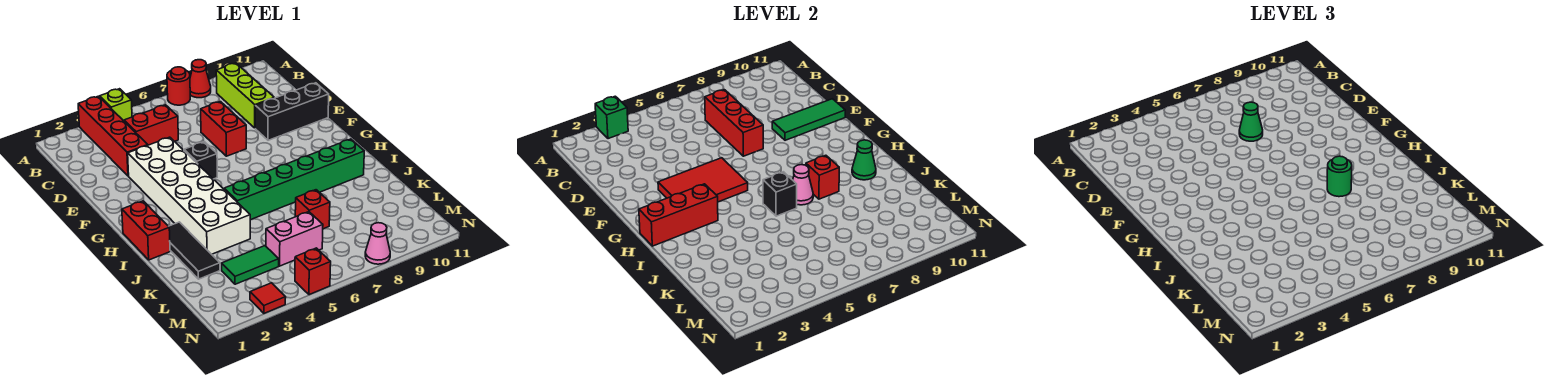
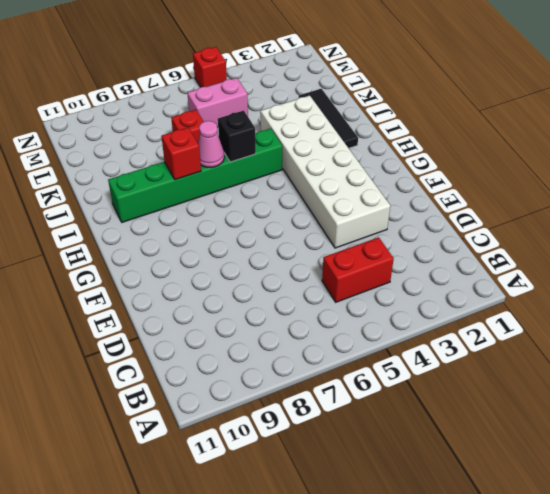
none -> red 1x4 brick [78,96,148,176]
none -> lime 1x1 brick [100,89,132,121]
none -> red 1x1 round brick [167,67,190,105]
none -> red 1x1 cone [190,60,211,98]

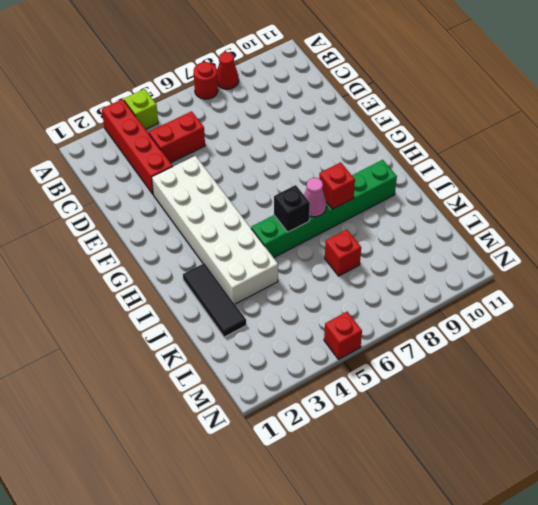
none -> lime 1x3 brick [216,63,274,128]
none -> red 1x2 brick [201,102,246,156]
none -> black 1x3 brick [255,83,329,140]
none -> black 1x1 brick [184,142,217,179]

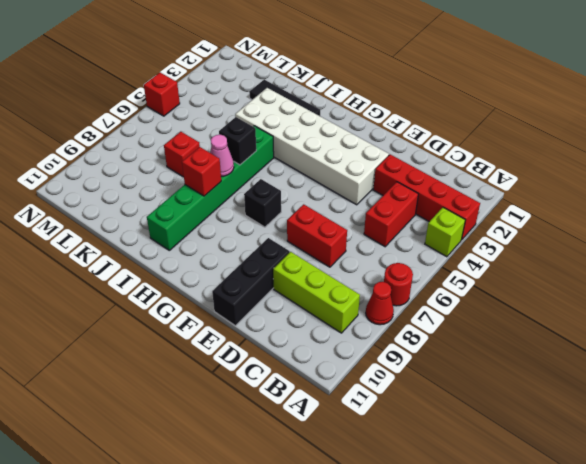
black 1x1 brick [244,179,281,227] -> black 1x1 brick moved to [184,142,217,179]
none -> red 1x2 brick [122,201,170,260]
none -> green 1x2 tile [222,246,279,284]
none -> pink 1x2 brick [266,212,323,266]
none -> red 1x1 tile [250,283,286,313]

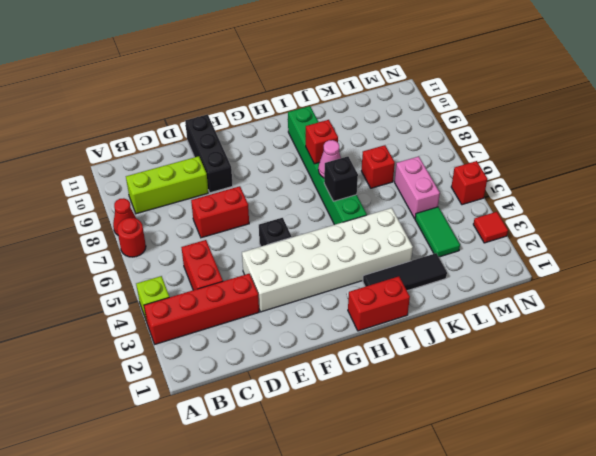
none -> pink 1x1 cone [365,223,390,264]
none -> green 1x1 brick [595,96,628,139]
none -> red 1x3 brick [705,90,763,156]
none -> green 1x3 tile [772,99,845,140]

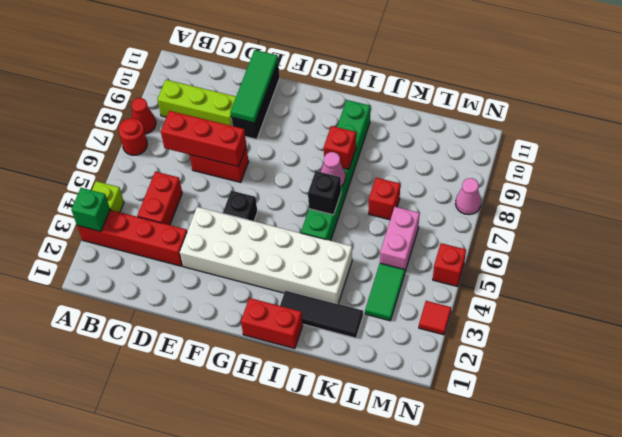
none -> red 2x3 tile [658,158,748,202]
none -> red 1x3 brick [639,184,718,246]
none -> green 1x1 cone [852,140,876,180]
none -> green 1x1 cone [1239,102,1263,141]

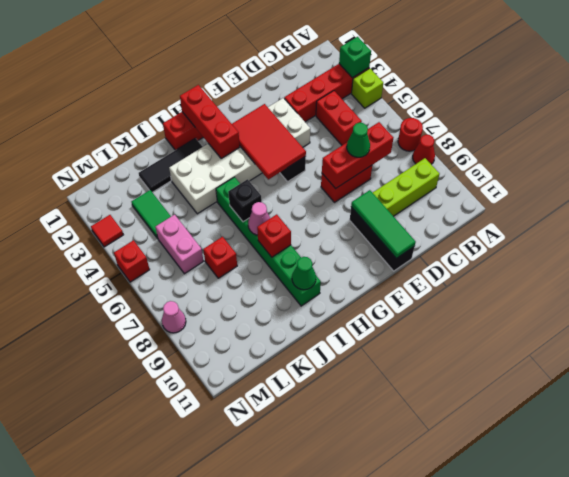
none -> green 1x1 round brick [1327,156,1352,197]

